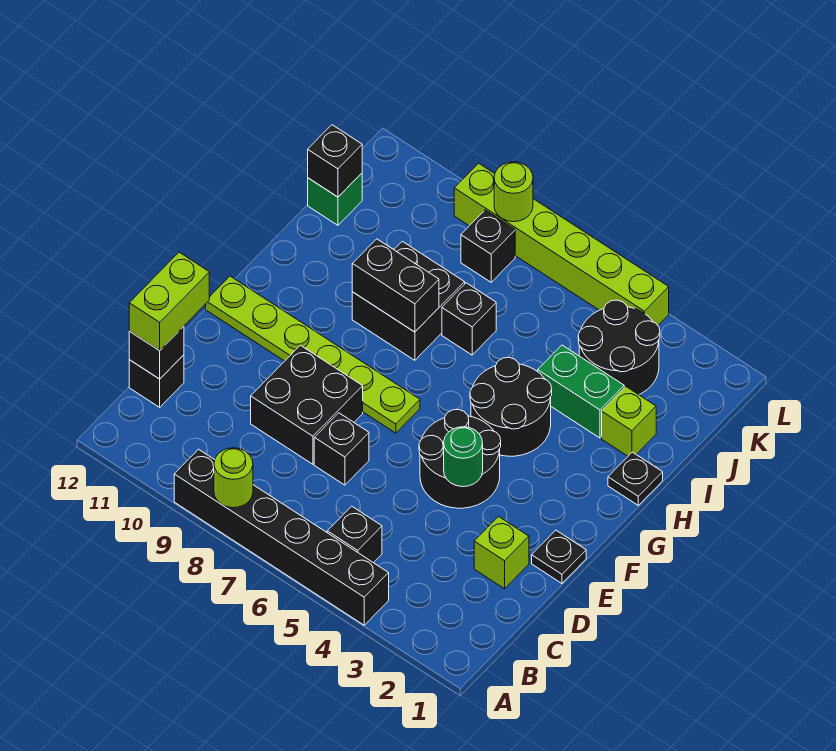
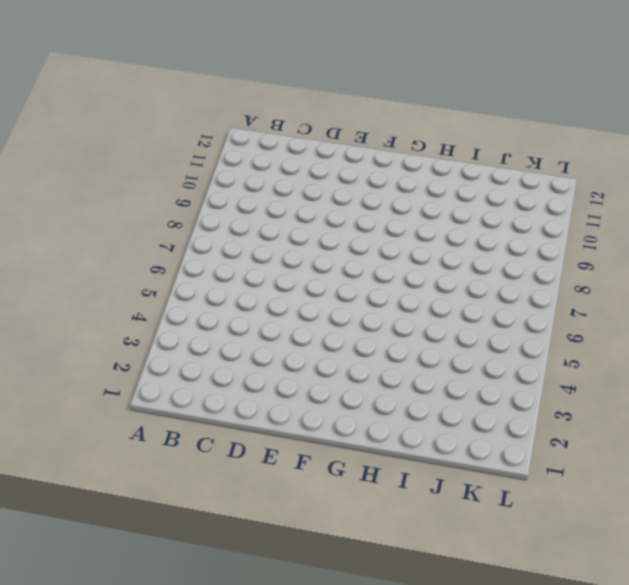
none -> black 1x6 brick [174,449,389,625]
none -> black 1x1 brick [327,506,382,563]
none -> black 1x1 brick [129,355,184,407]

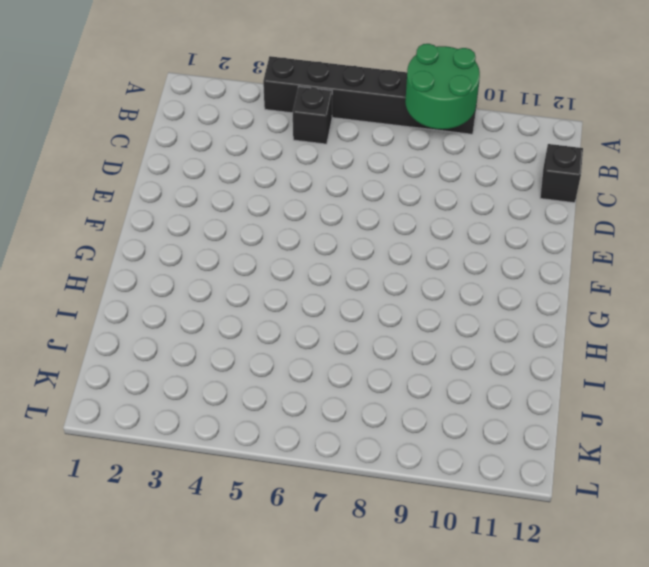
green 2x2 round brick [405,44,480,129] -> lime 1x1 round brick [214,448,253,508]
none -> lime 1x1 brick [474,517,529,589]
none -> black 1x1 brick [314,413,369,485]
none -> black 2x2 brick [251,345,363,464]

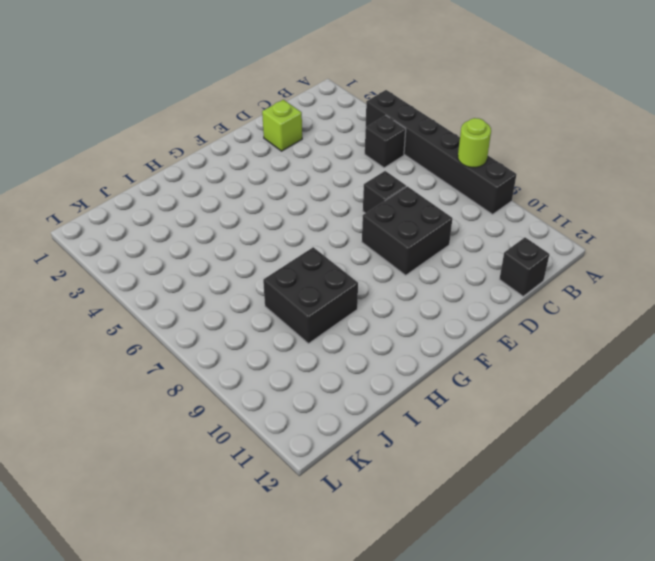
none -> black 1x1 plate [532,530,586,583]
none -> black 2x2 round brick [419,409,501,508]
none -> lime 1x6 plate [206,276,420,433]

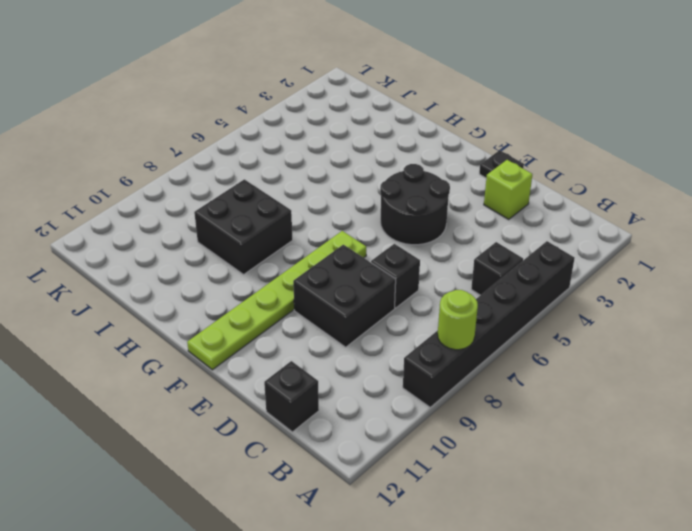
none -> black 2x2 round brick [470,357,552,456]
none -> black 1x1 plate [608,452,663,505]
none -> lime 1x1 brick [602,387,656,456]

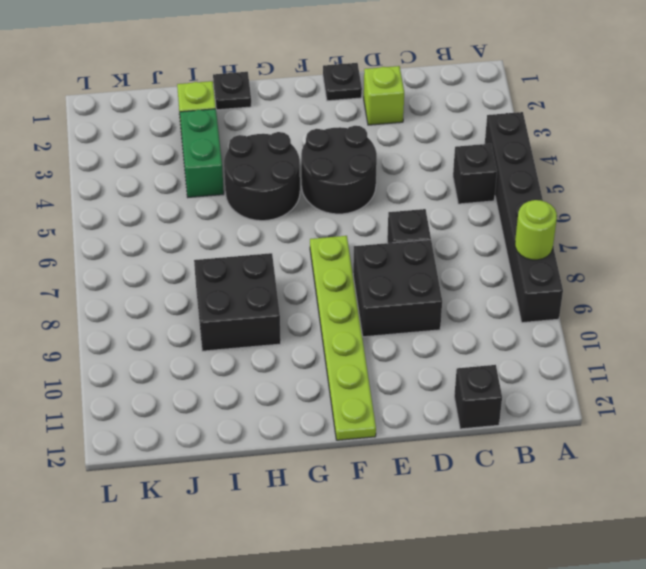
none -> black 1x1 brick [442,283,496,355]
none -> black 2x2 round brick [578,300,660,395]
none -> green 1x1 brick [308,173,362,225]

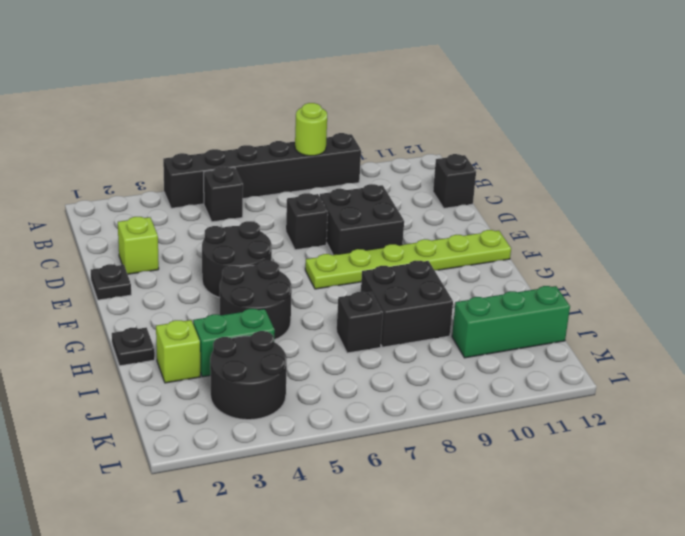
green 1x3 brick [452,286,570,358] -> green 1x1 brick [308,173,362,225]
none -> black 1x1 brick [461,210,515,282]
none -> lime 1x6 brick [454,163,669,325]
none -> black 1x1 brick [129,326,184,379]

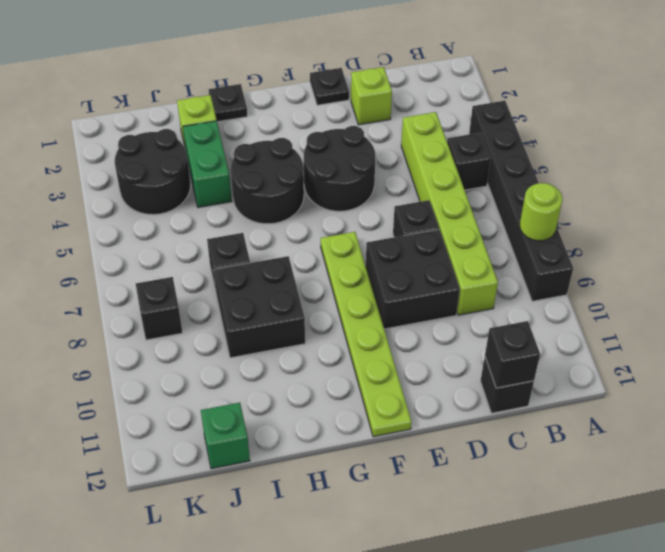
lime 1x6 brick [401,112,498,315] -> lime 1x6 brick moved to [454,163,669,325]
none -> green 1x1 round brick [444,427,483,487]
none -> black 1x2 brick [352,239,439,332]
none -> black 1x1 brick [308,125,362,197]

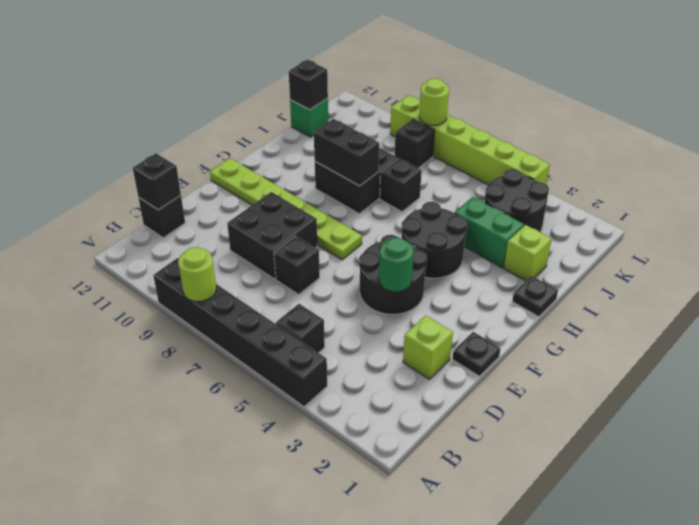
none -> lime 1x2 brick [129,252,209,351]

